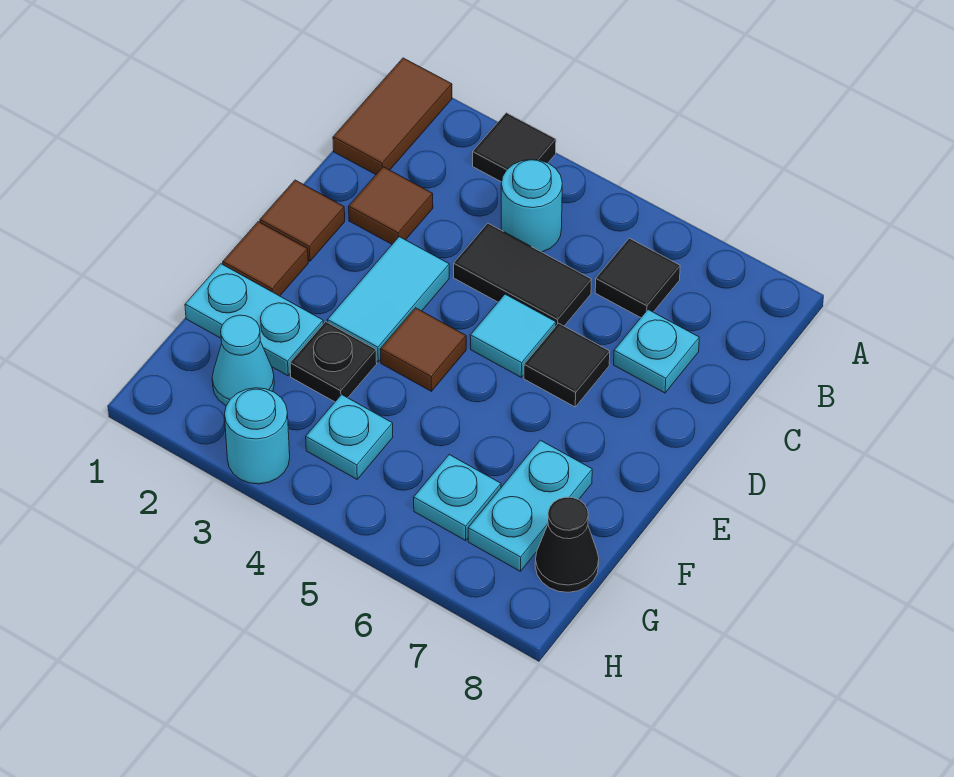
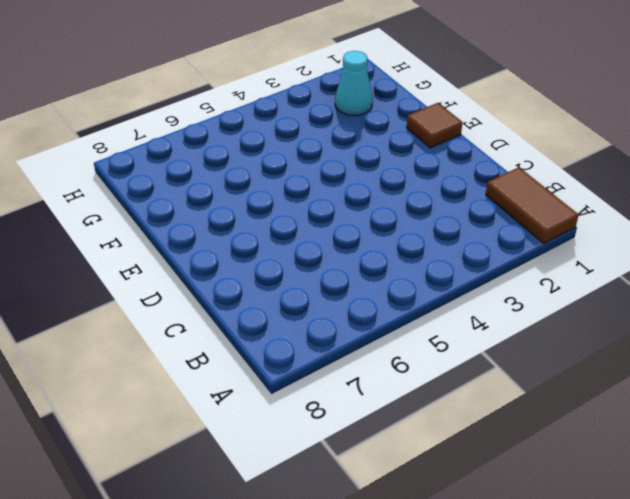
none -> black 1x1 tile [473,113,556,182]
none -> cyan 1x1 round brick [501,159,562,252]
none -> black 1x1 tile [595,238,680,318]

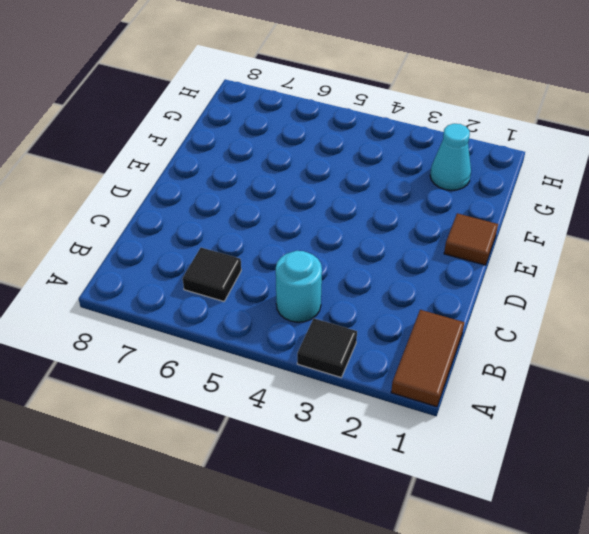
none -> brown 1x1 tile [349,167,433,244]
none -> black 1x2 tile [454,223,591,326]
none -> cyan 1x1 plate [614,310,699,393]

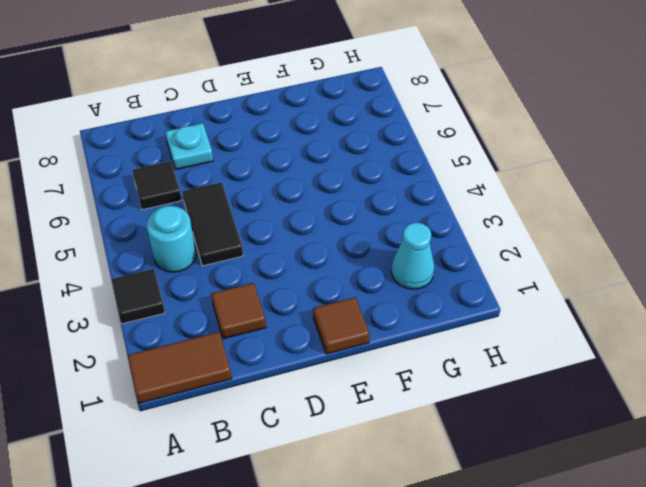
none -> brown 1x1 tile [260,180,345,261]
none -> cyan 1x2 tile [328,237,449,362]
none -> cyan 1x1 tile [470,294,556,377]

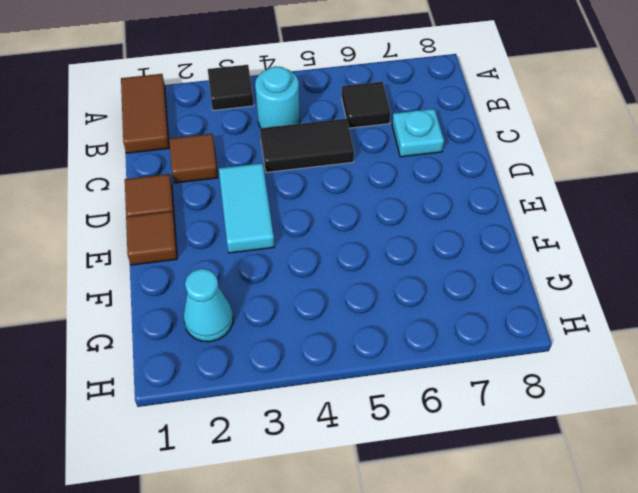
none -> cyan 1x1 tile [470,294,556,377]
none -> black 1x1 tile [524,323,610,407]
none -> brown 1x1 tile [380,308,466,391]

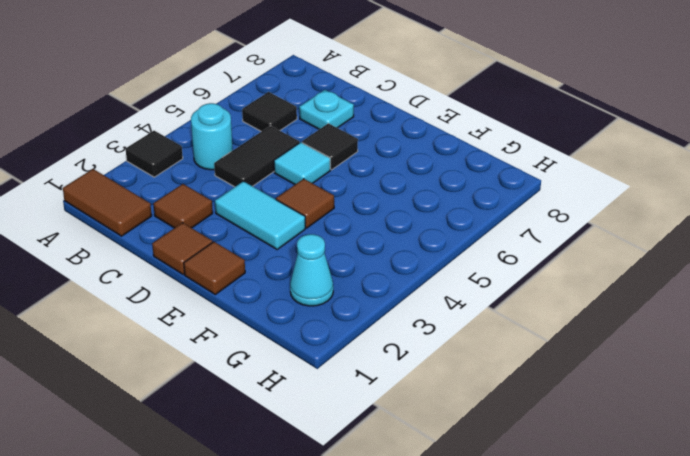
none -> cyan 1x2 plate [185,264,323,376]
none -> black 1x1 plate [290,322,377,402]
none -> cyan 1x2 plate [468,440,592,571]

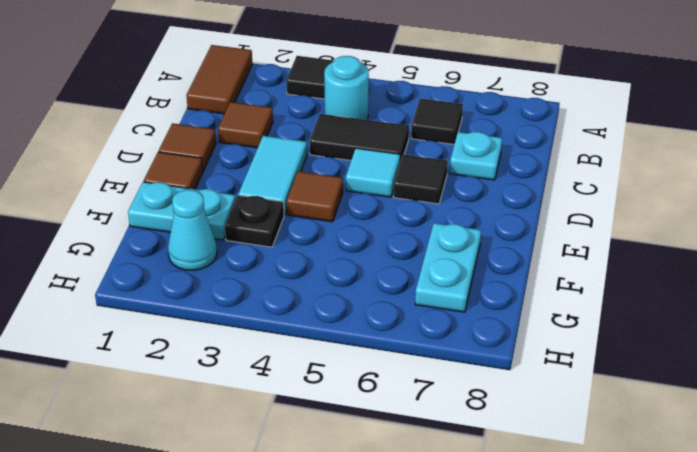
none -> cyan 1x1 plate [306,395,393,479]
none -> cyan 1x1 plate [414,455,501,540]
none -> black 1x1 cone [535,497,599,592]

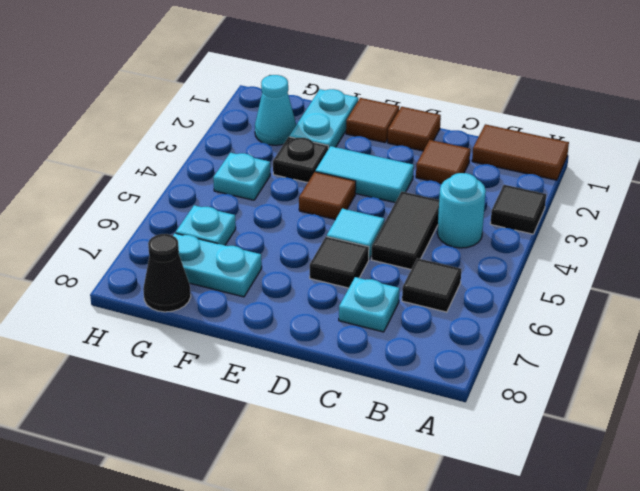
none -> cyan 1x1 round brick [225,388,290,484]

